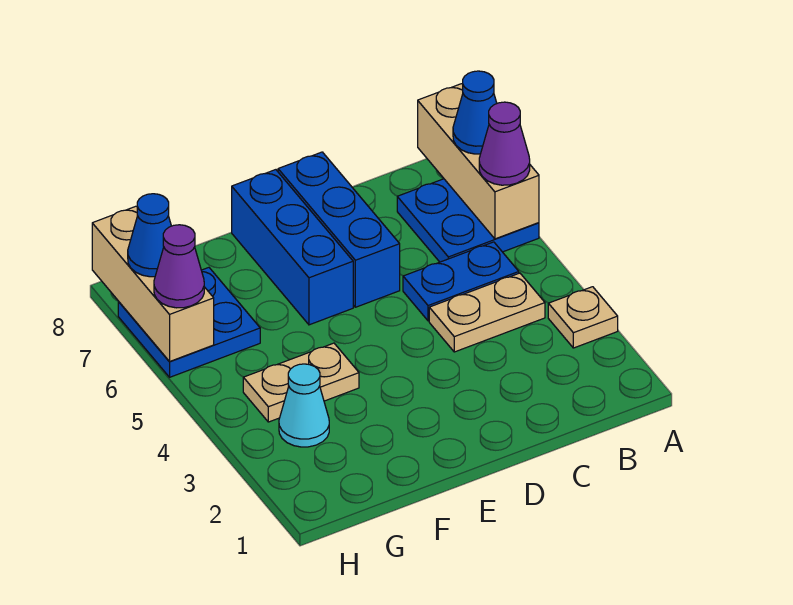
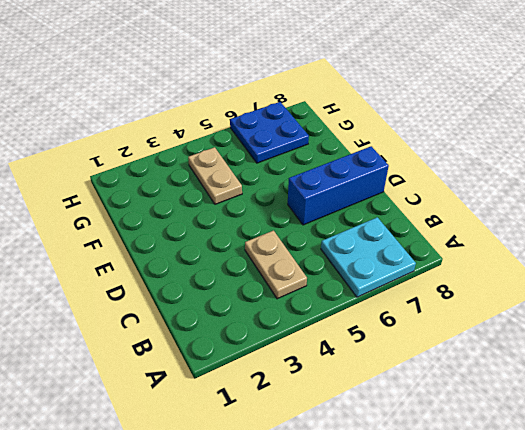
cyan 2x2 plate [321,217,416,297] -> blue 2x2 plate [397,179,539,262]
none -> tan 1x1 plate [548,287,618,348]
none -> blue 1x2 plate [403,242,519,321]
none -> blue 1x3 brick [232,170,353,325]

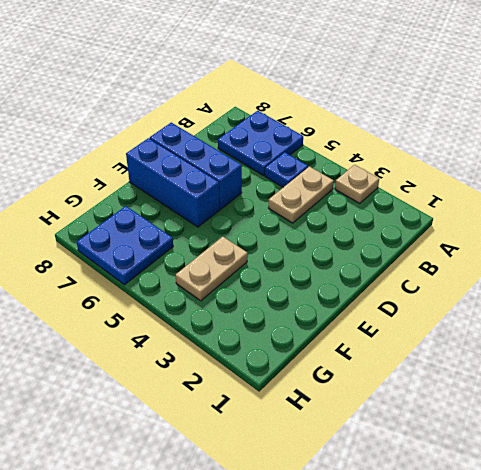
blue 1x1 plate [265,152,308,187] -> blue 1x2 plate [403,242,519,321]
none -> cyan 1x1 cone [279,364,329,447]
none -> tan 1x3 brick [418,84,539,239]
none -> tan 1x3 brick [92,206,214,362]

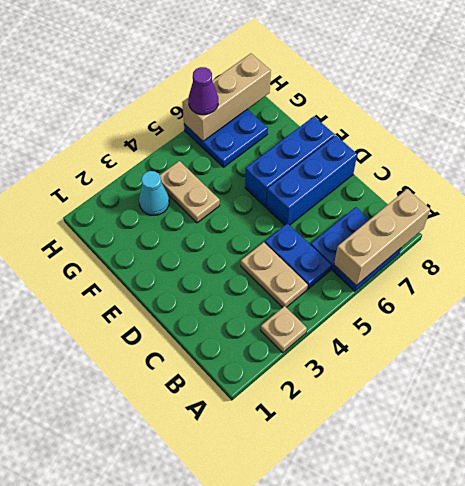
none -> purple 1x1 cone [479,102,530,185]
none -> blue 1x1 cone [453,71,497,154]
none -> blue 1x1 cone [128,194,171,277]

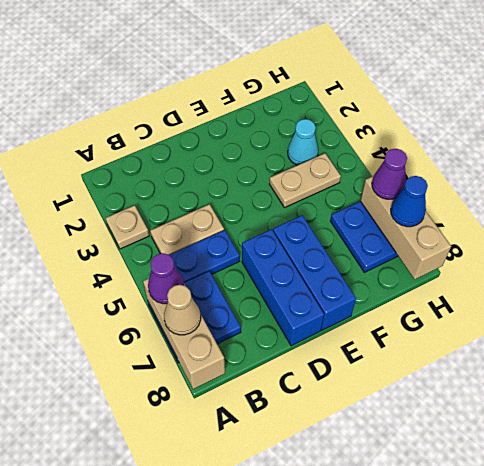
tan 1x1 cone [164,285,201,335] -> blue 1x1 cone [453,71,497,154]

